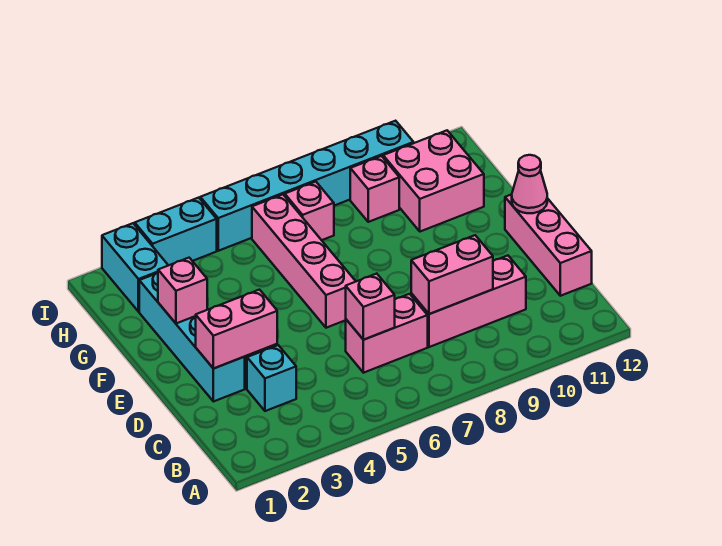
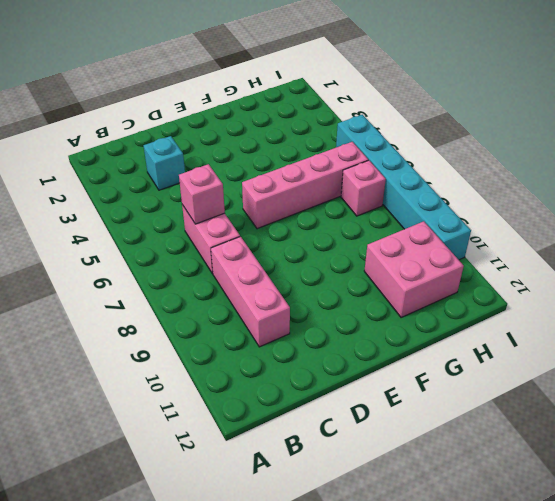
none -> pink 1x3 brick [505,194,592,296]
none -> cyan 1x4 brick [139,273,245,402]
none -> cyan 1x2 brick [102,223,168,312]

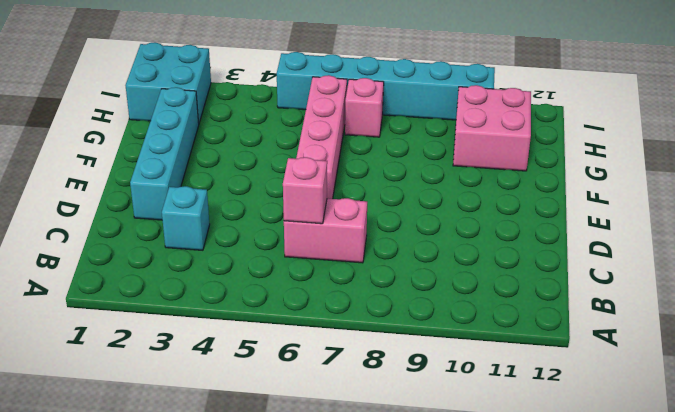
cyan 2x2 brick [125,42,211,123] -> cyan 1x2 brick [102,223,168,312]
none -> pink 1x3 brick [411,256,526,347]
none -> pink 1x3 brick [505,194,592,296]
none -> pink 1x1 brick [350,156,399,222]

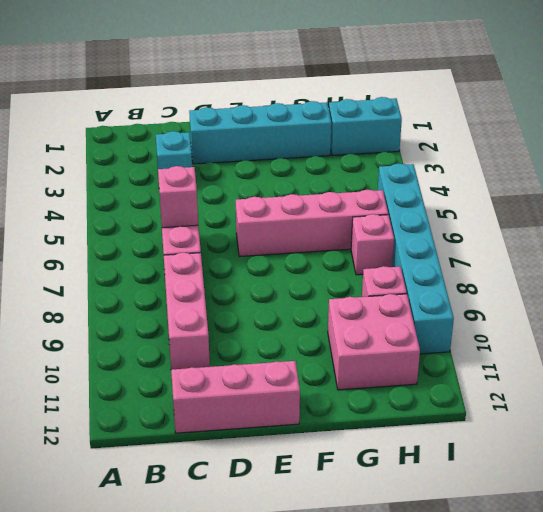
none -> cyan 1x2 brick [135,198,217,265]
none -> pink 1x2 brick [411,235,493,314]
none -> pink 1x2 brick [196,290,277,369]

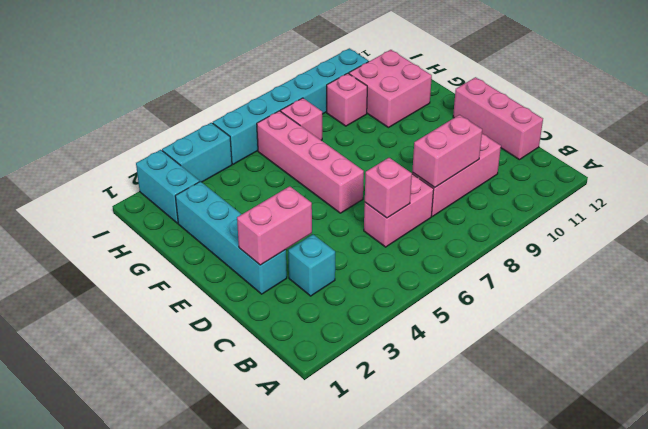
none -> pink 1x1 cone [512,155,547,213]
none -> pink 1x1 brick [158,258,207,323]

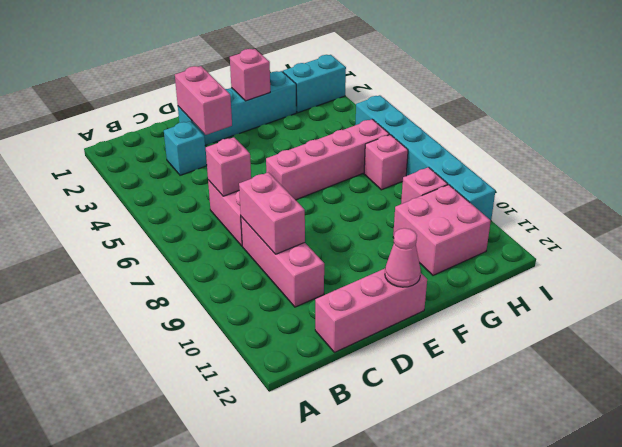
none -> cyan 1x2 brick [135,198,217,265]

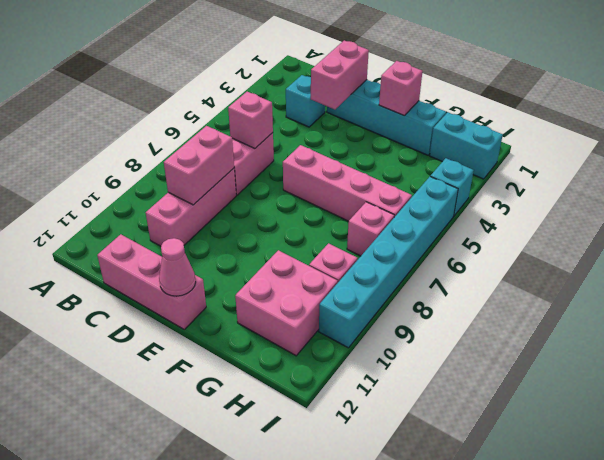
cyan 1x1 brick [430,158,474,216] -> cyan 1x2 brick [135,198,217,265]

